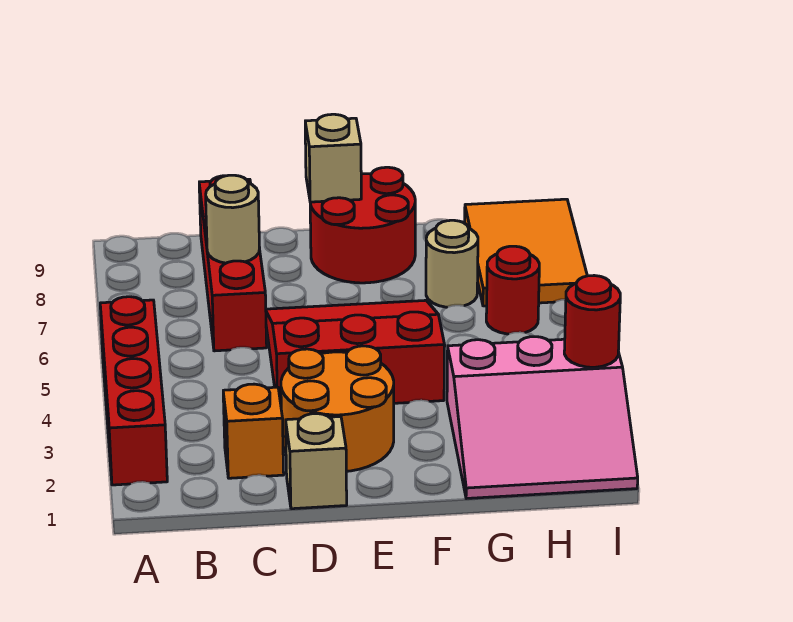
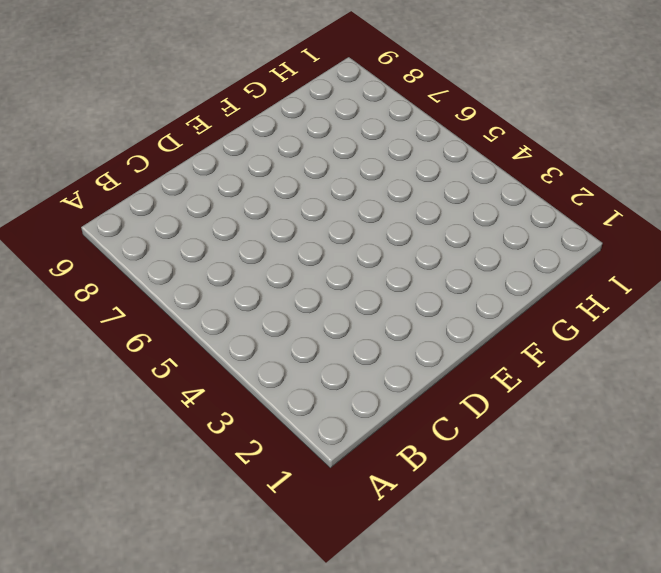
none -> red 1x4 brick [100,297,167,485]
none -> orange 1x1 brick [223,384,284,478]
none -> red 1x4 brick [199,176,267,351]

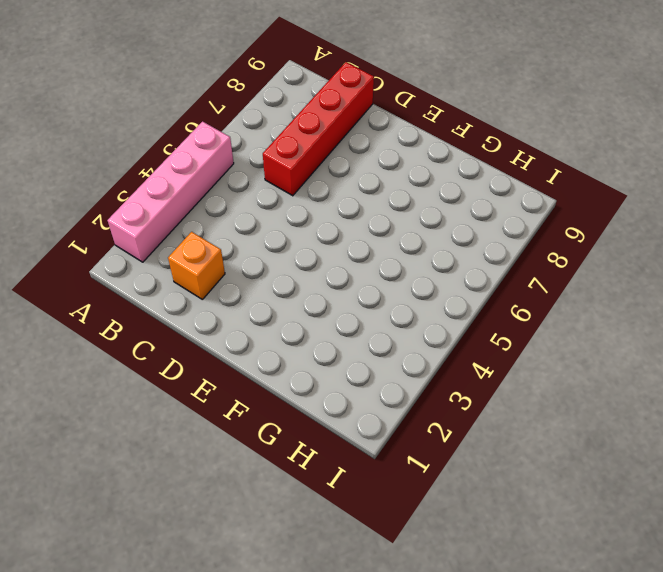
pink 1x4 brick [108,122,234,262] -> red 1x4 brick [100,297,167,485]
none -> tan 1x1 brick [286,414,347,509]
none -> orange 2x2 round brick [281,346,394,471]
none -> red 3x3 slope [266,300,445,403]

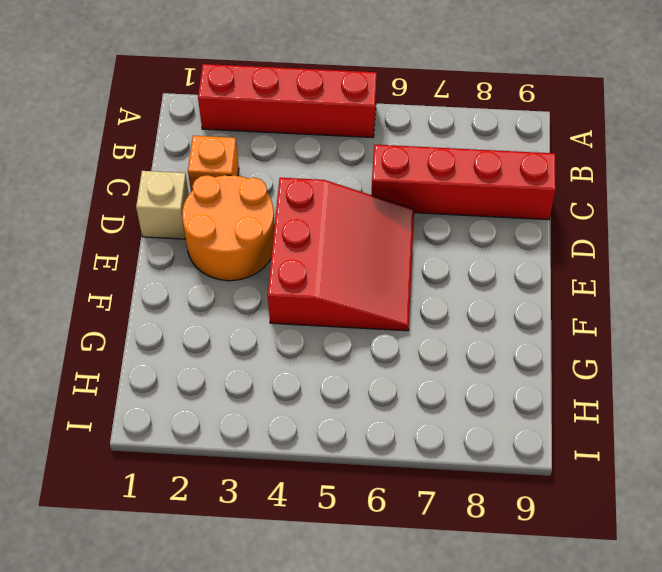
none -> red 2x2 round brick [310,167,415,283]
none -> pink 3x3 slope [447,337,638,499]
none -> tan 1x1 round brick [426,220,478,307]

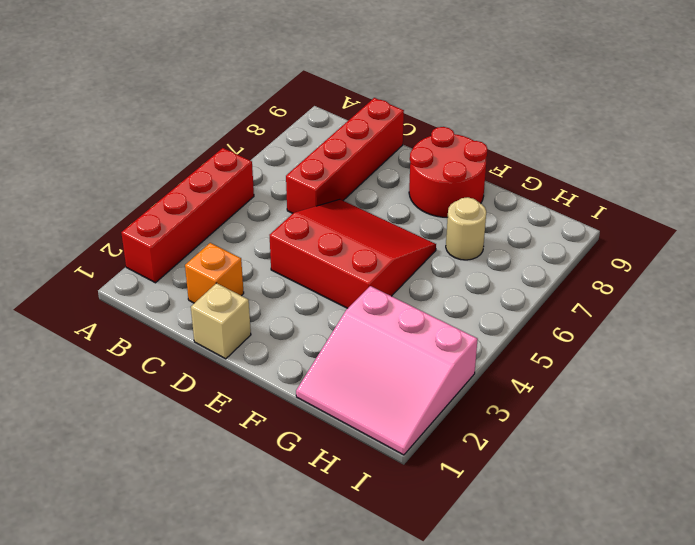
none -> orange 2x2 round brick [281,346,394,471]
none -> red 1x1 round brick [486,246,539,334]
none -> orange 2x3 tile [465,199,587,306]

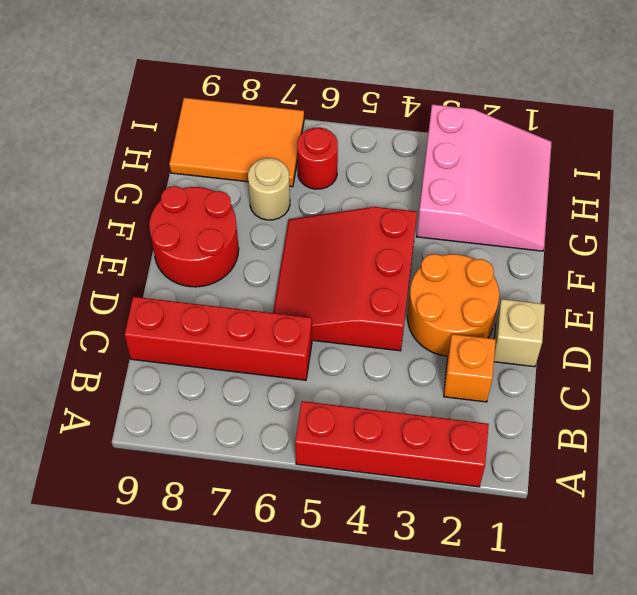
none -> tan 1x1 round brick [206,175,260,263]
none -> tan 1x1 brick [305,114,361,202]
none -> red 1x1 round brick [564,276,620,367]

